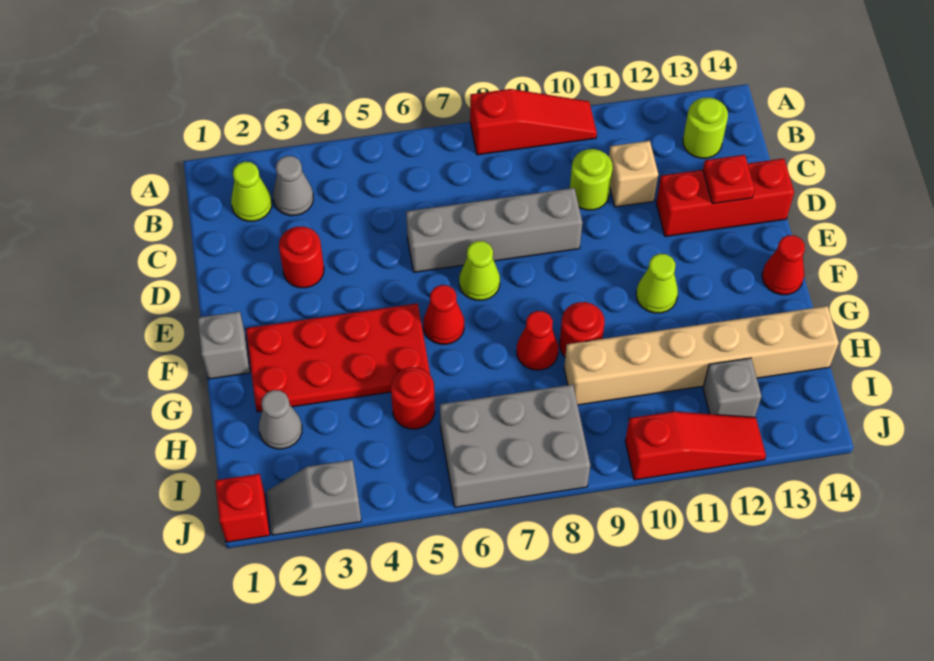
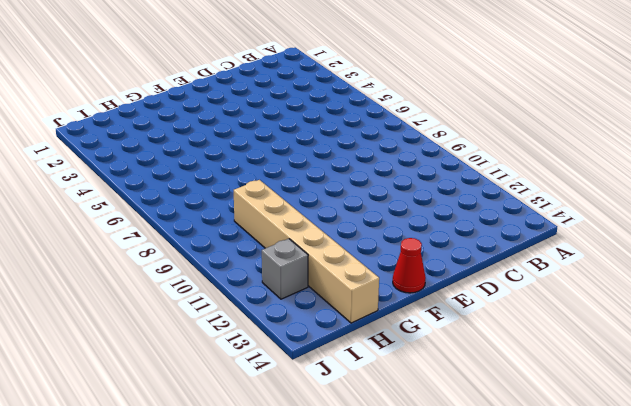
none -> red 1x3 slope [470,89,597,155]
none -> lime 1x1 cone [231,162,272,221]
none -> grey 1x1 cone [273,156,313,216]

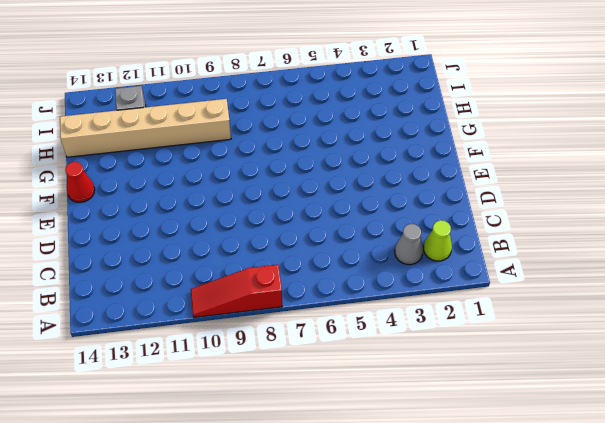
none -> lime 1x1 round brick [683,98,728,158]
none -> lime 1x1 round brick [570,149,613,210]
none -> tan 1x1 brick [609,141,658,207]

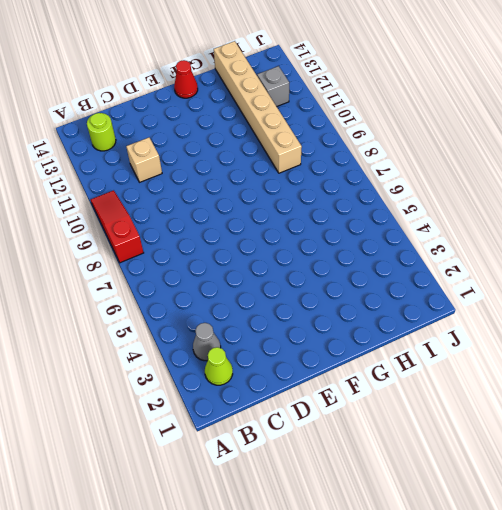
none -> lime 1x1 round brick [570,149,613,210]
none -> red 1x1 round brick [279,227,324,288]
none -> grey 1x4 brick [406,188,582,272]

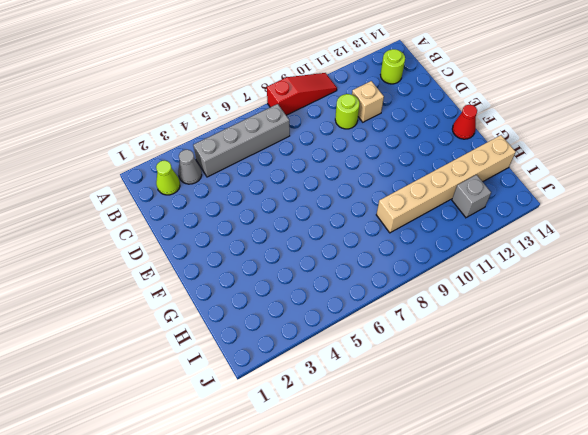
grey 1x4 brick [193,104,290,177] -> grey 1x4 brick moved to [406,188,582,272]
none -> red 1x1 round brick [279,227,324,288]
none -> red 1x3 brick [656,158,794,237]
none -> lime 1x1 cone [459,241,500,300]

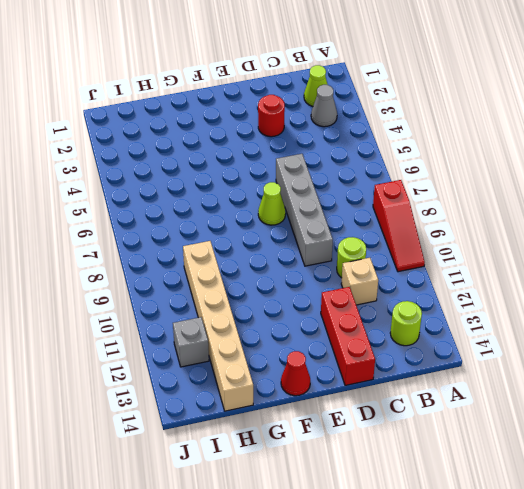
none -> grey 1x1 brick [198,312,250,379]
none -> red 2x4 plate [246,303,430,412]
none -> red 1x1 cone [423,285,464,344]

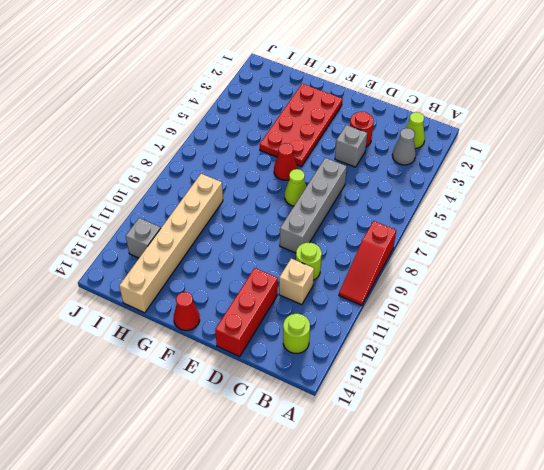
grey 1x1 brick [335,125,367,167] -> grey 1x1 brick moved to [198,312,250,379]
none -> lime 1x1 cone [636,254,678,313]
none -> red 1x1 cone [517,311,558,370]
none -> red 1x1 round brick [560,302,604,357]

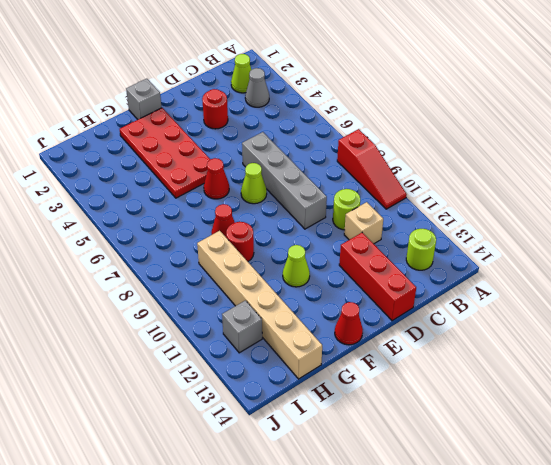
none -> grey 1x1 cone [259,390,302,449]
none -> red 1x1 round brick [391,367,435,429]
none -> grey 2x3 brick [440,385,590,507]

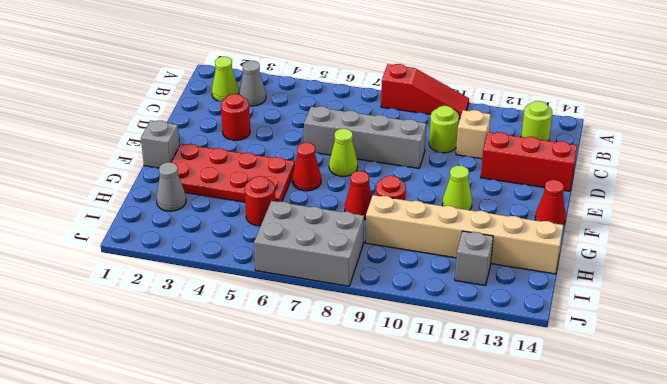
none -> red 1x1 brick [215,474,270,542]
none -> grey 1x2 slope [266,460,361,535]
none -> red 1x3 slope [625,412,766,480]

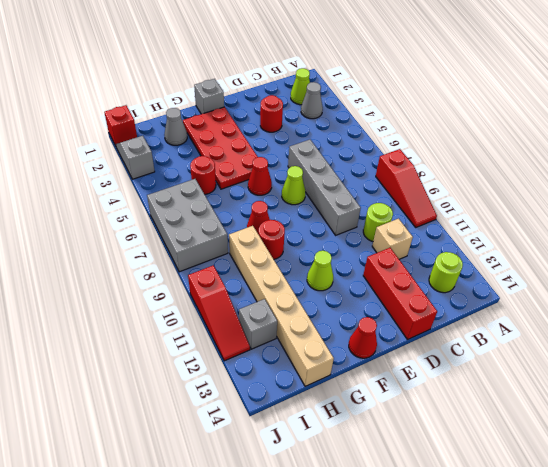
none -> red 1x1 plate [703,155,755,204]

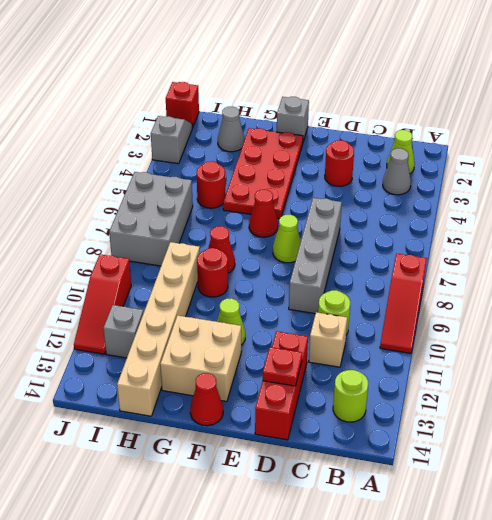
tan 2x2 brick [160,315,241,402] -> none

